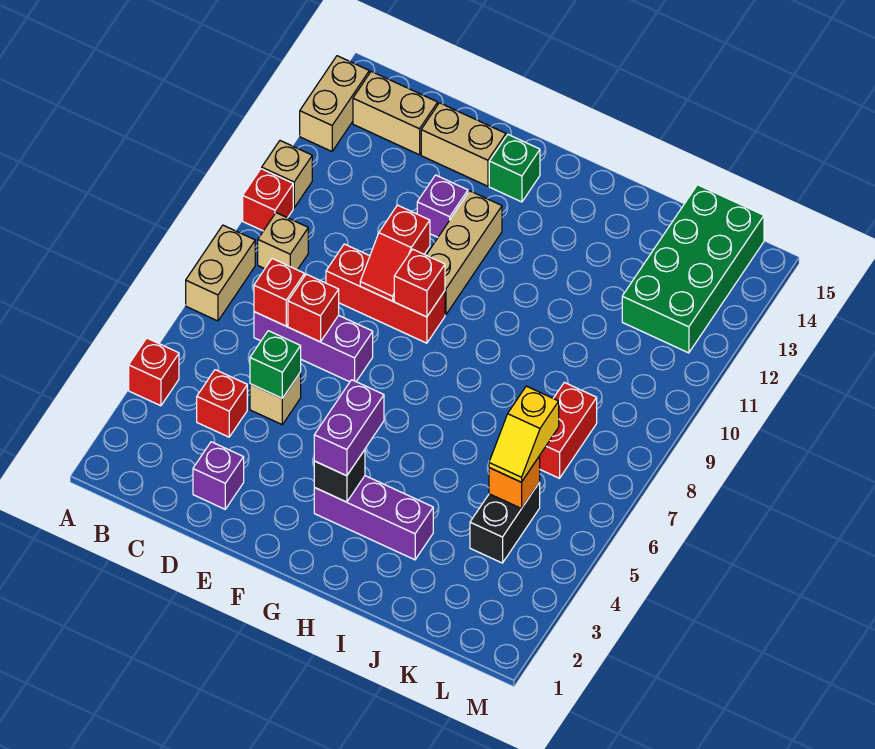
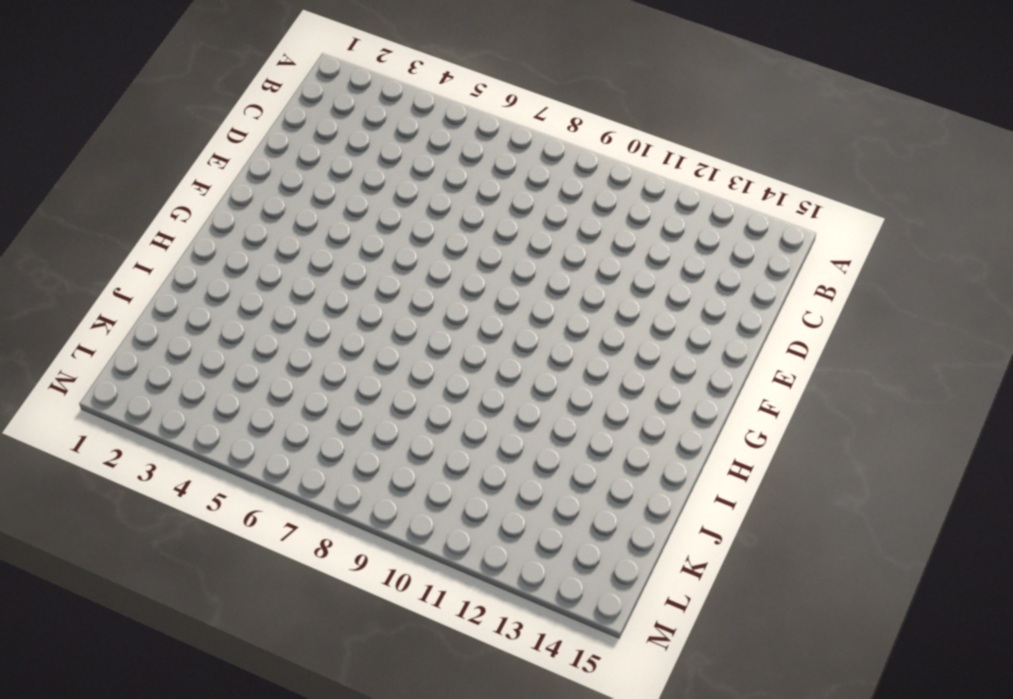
none -> red 1x1 brick [129,338,179,406]
none -> tan 1x2 brick [186,225,255,321]
none -> red 1x1 brick [243,169,293,231]

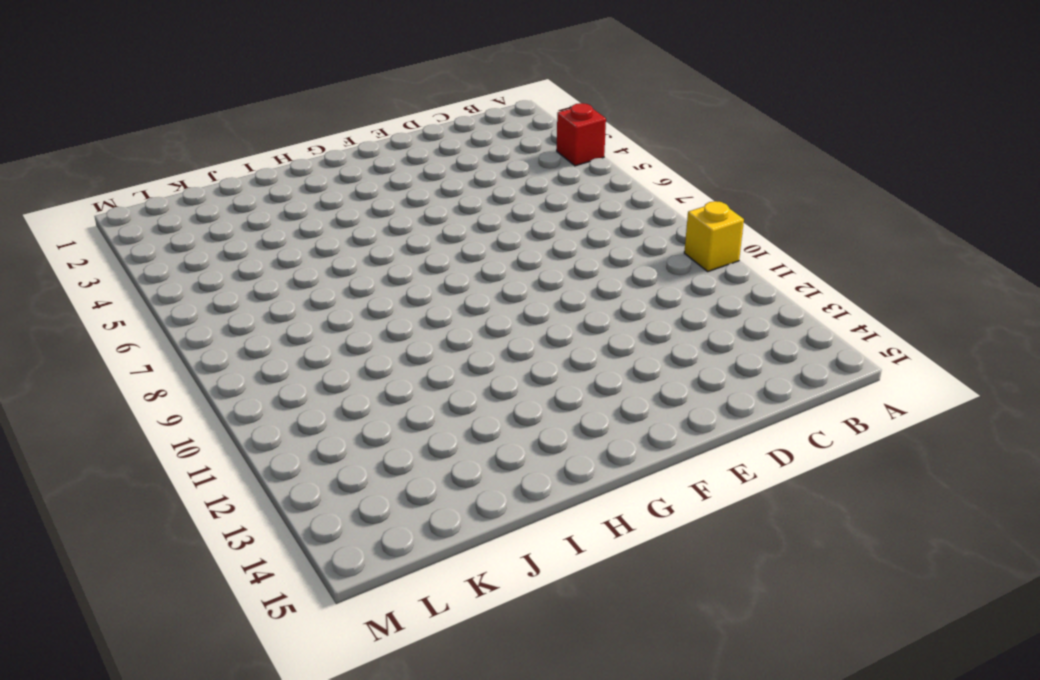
yellow 1x1 brick [684,201,744,271] -> red 1x1 brick [243,169,293,231]
none -> tan 1x2 brick [186,225,255,321]
none -> tan 1x1 brick [262,141,312,208]
none -> tan 1x2 brick [300,56,369,151]

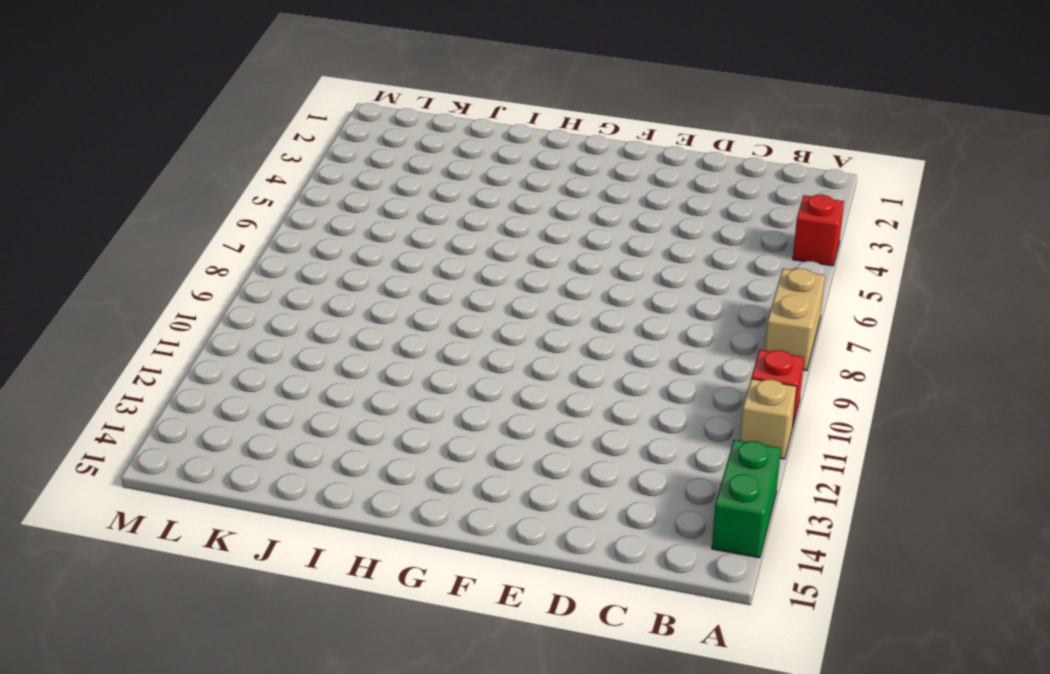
green 1x2 brick [712,440,781,558] -> tan 1x2 brick [300,56,369,151]
none -> tan 1x1 brick [258,213,308,270]
none -> tan 1x2 brick [353,72,438,155]
none -> red 1x1 brick [197,370,247,437]

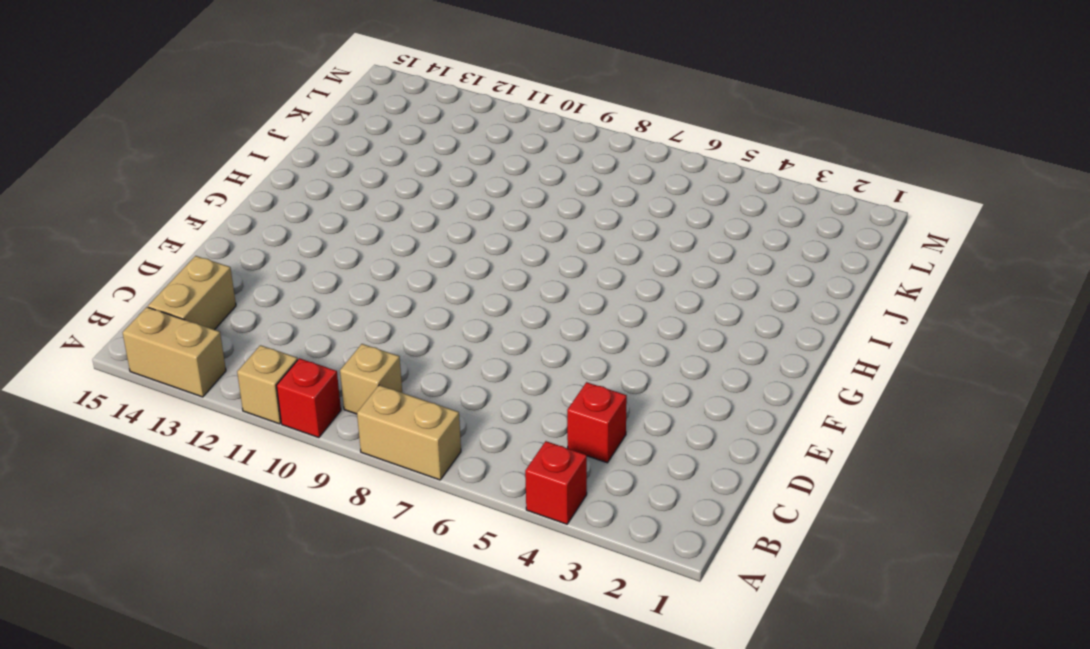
none -> purple 1x3 brick [254,312,373,382]
none -> purple 1x1 brick [193,442,244,509]
none -> tan 1x1 brick [250,372,301,425]

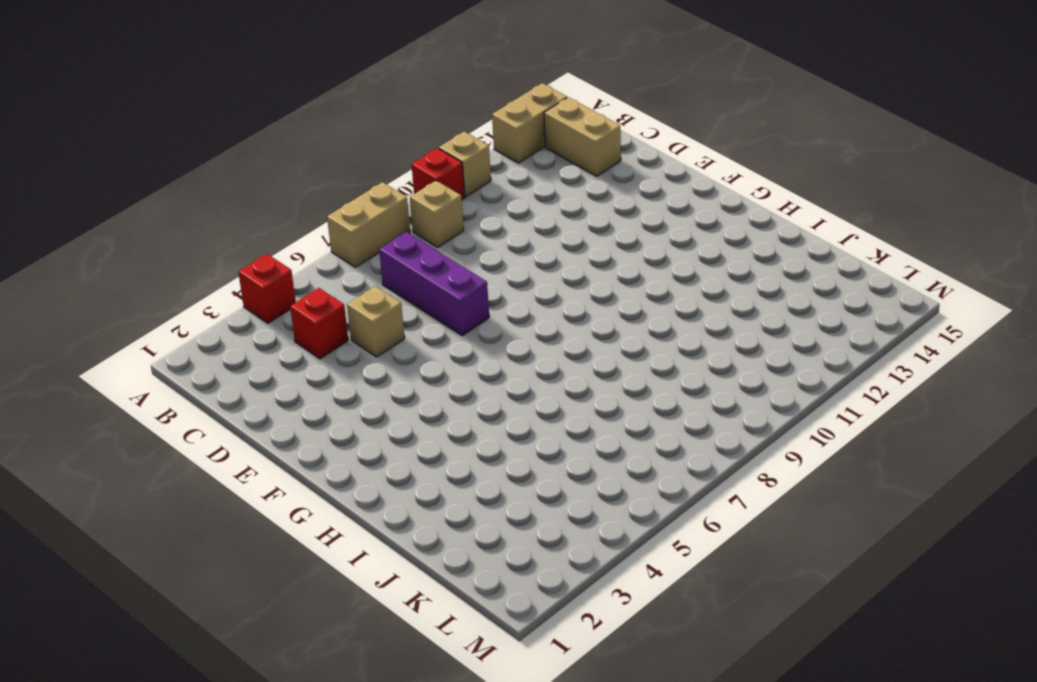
none -> purple 1x1 brick [193,442,244,509]
none -> red 1x3 brick [326,244,445,343]
none -> tan 1x2 brick [421,103,506,186]

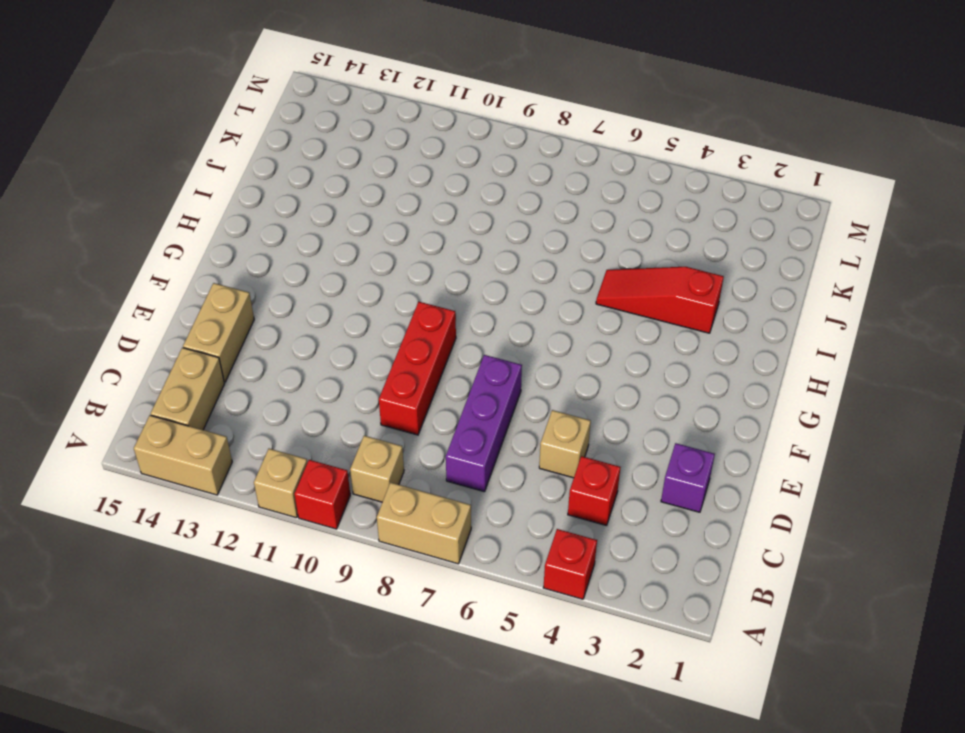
red 1x3 slope [596,267,724,333] -> purple 1x3 brick [314,476,433,560]
none -> purple 1x1 brick [417,175,468,237]
none -> tan 1x3 brick [426,191,502,315]
none -> green 1x1 brick [489,135,540,202]

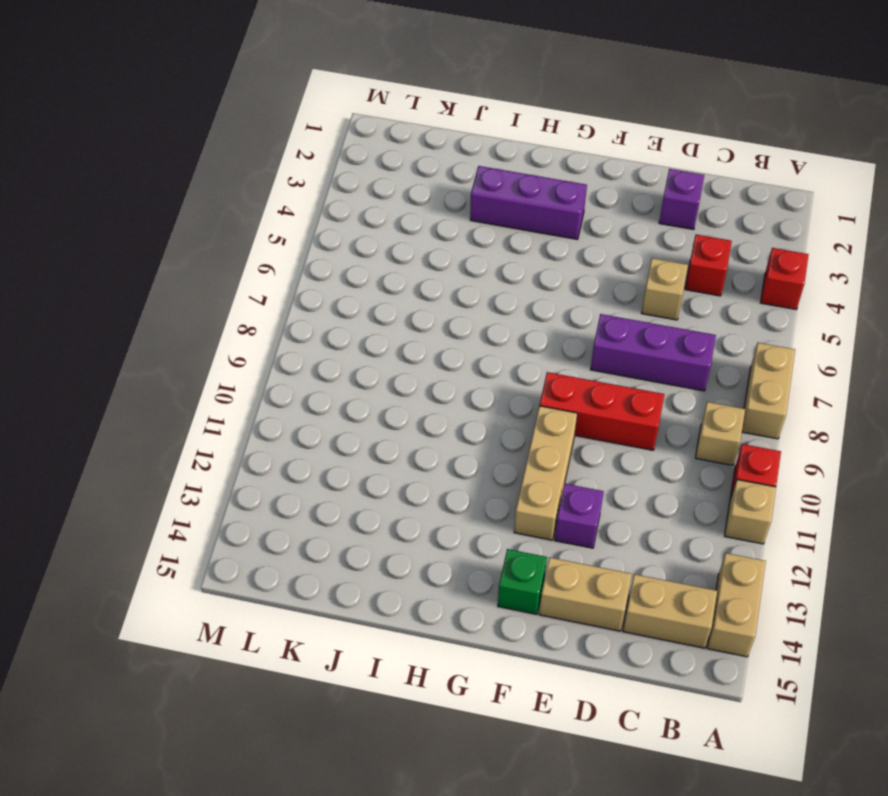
none -> black 1x2 brick [470,482,540,563]
none -> red 1x2 brick [540,382,597,478]
none -> green 2x4 brick [622,185,764,353]

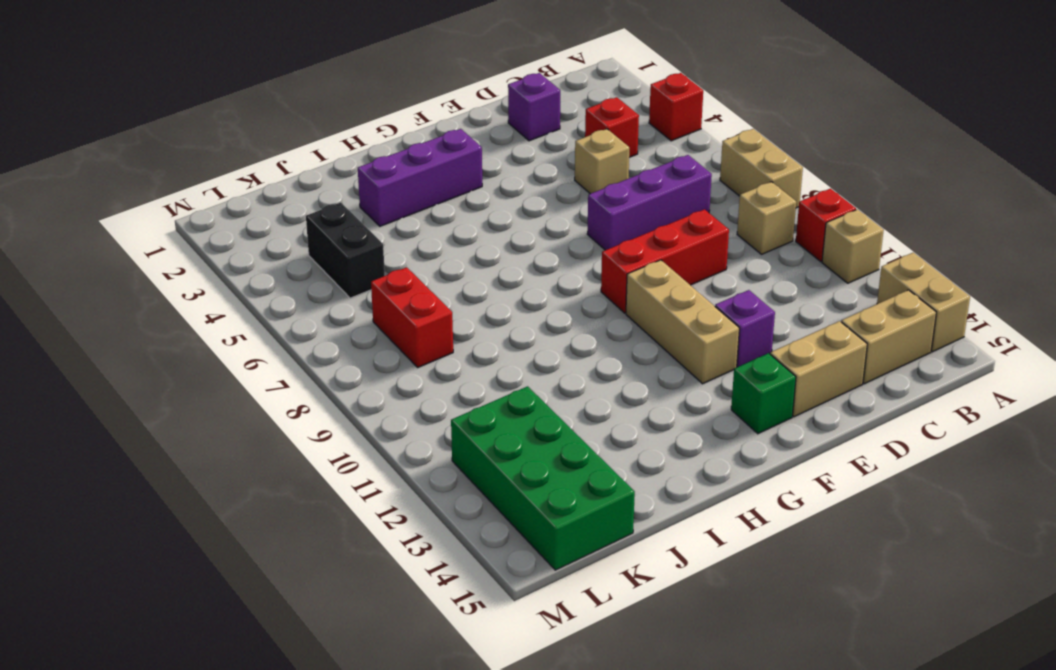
none -> red 1x1 brick [254,259,304,326]
none -> green 1x1 brick [250,331,301,398]
none -> red 1x1 brick [288,274,339,342]

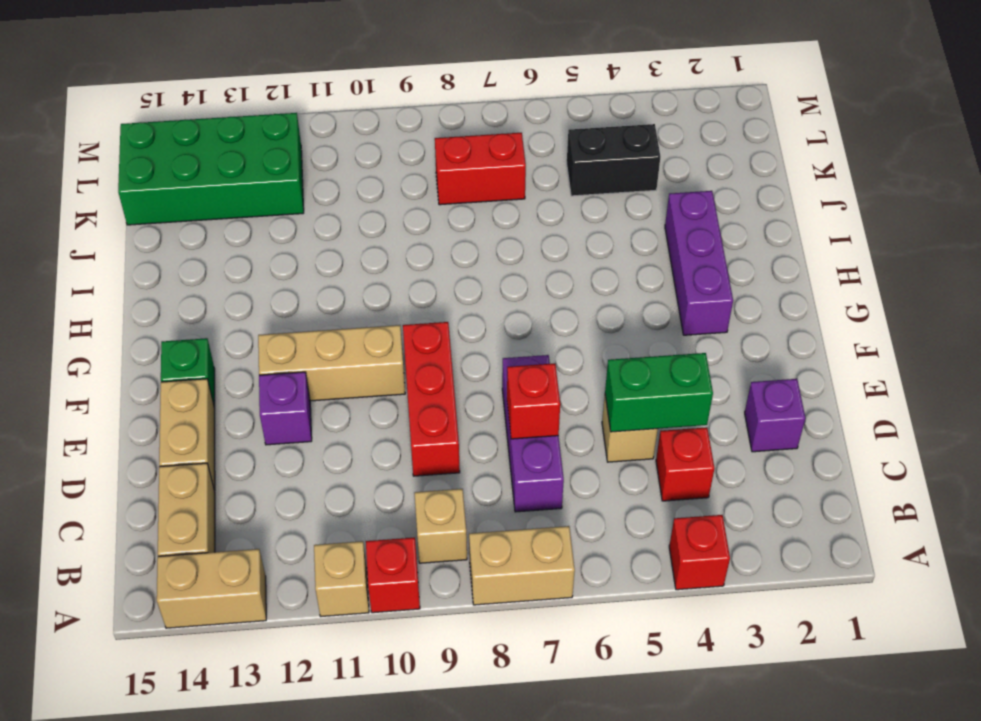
green 1x2 brick [605,353,713,432] -> green 1x1 brick [250,331,301,398]
none -> red 1x1 brick [254,259,304,326]
none -> red 1x2 slope [360,205,430,301]
none -> red 1x1 brick [394,249,445,317]

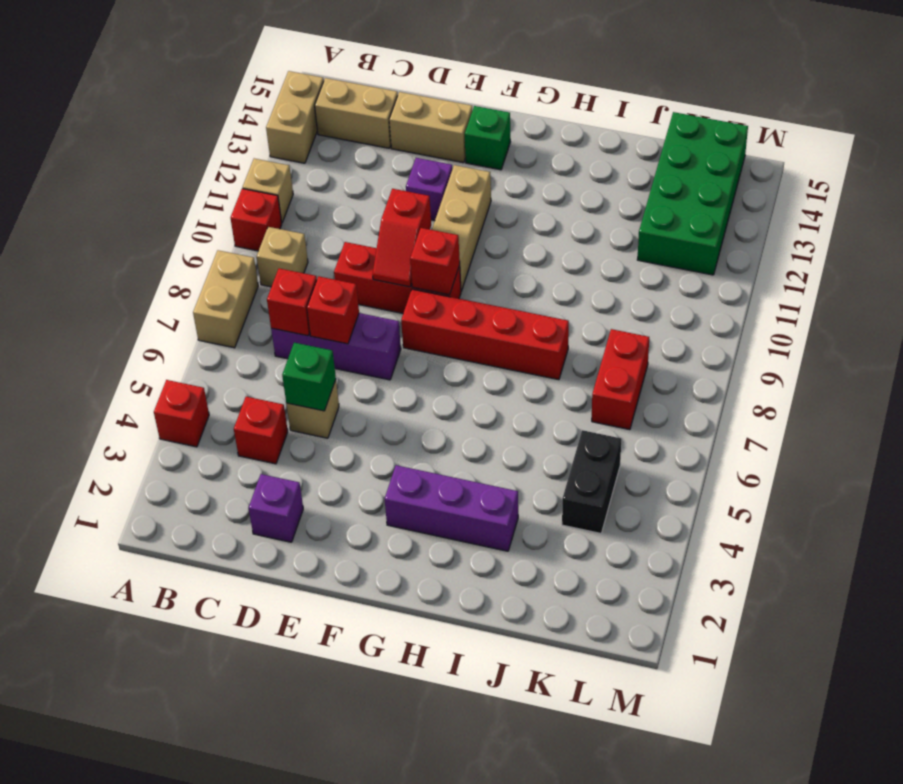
red 1x4 brick [401,289,569,380] -> none
none -> black 1x1 brick [314,450,365,502]
none -> orange 1x1 brick [489,456,540,509]
none -> purple 1x2 brick [314,380,384,476]

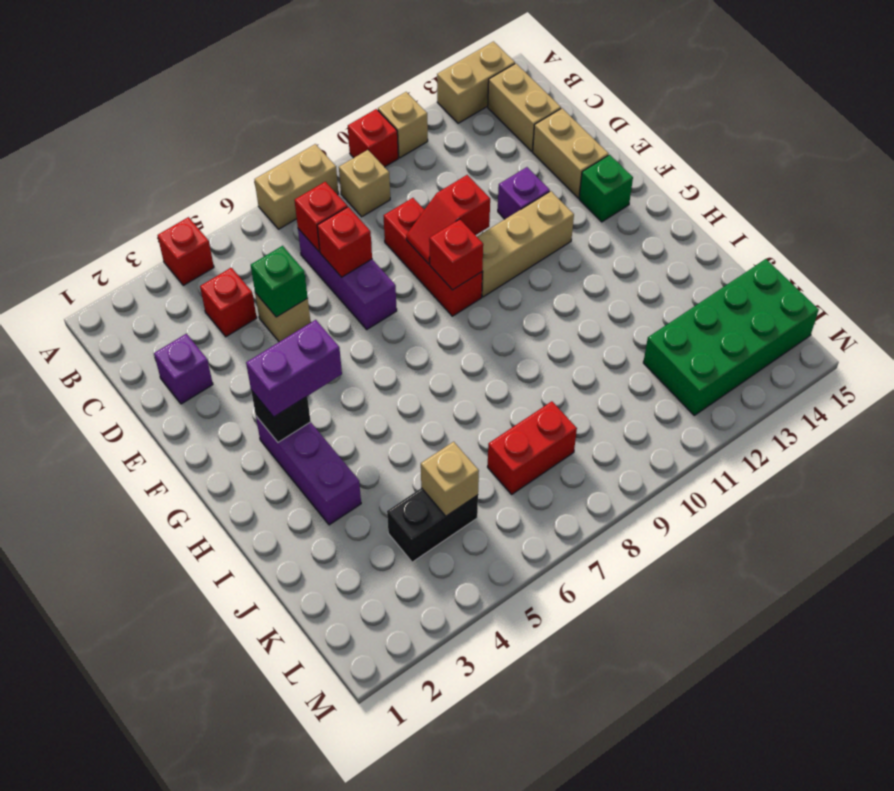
tan 1x1 brick [421,442,479,516] -> orange 1x1 brick [489,456,540,509]
none -> yellow 1x2 slope [489,386,559,482]

